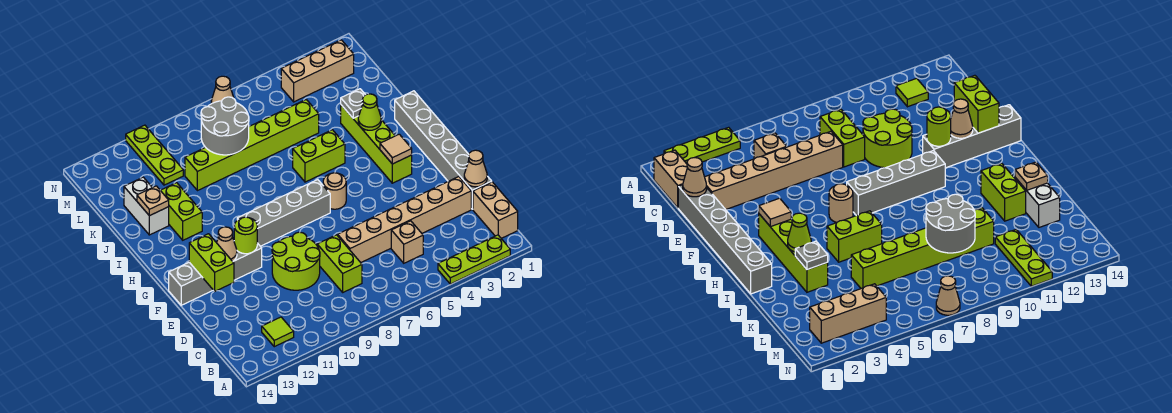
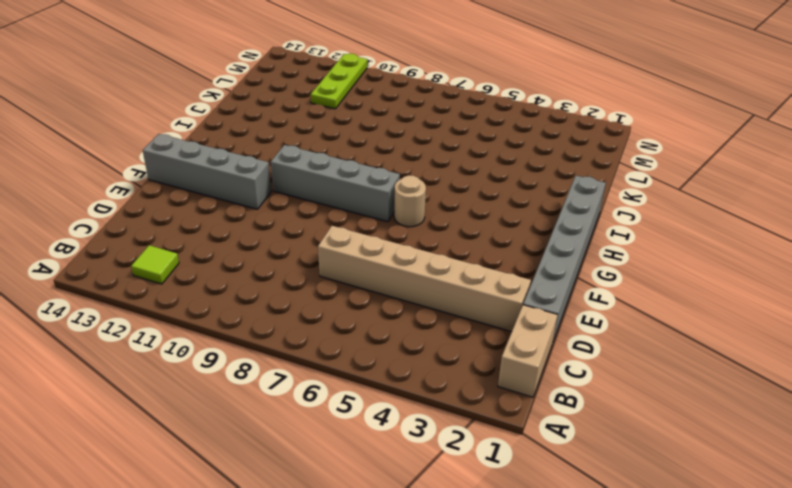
none -> lime 1x3 plate [438,235,510,284]
none -> tan 1x1 brick [391,221,423,263]
none -> lime 1x2 brick [317,235,362,292]

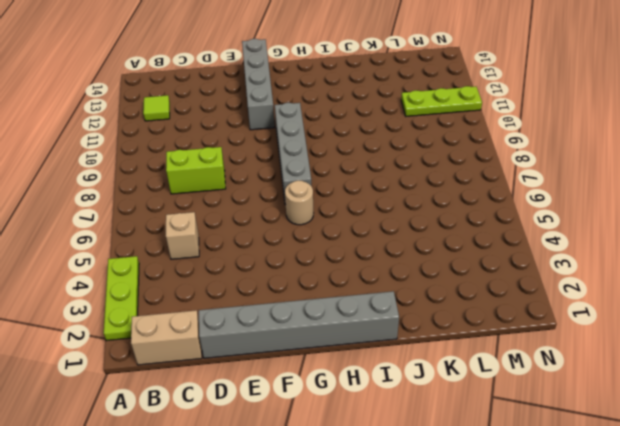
none -> tan 1x6 brick [338,177,471,263]
none -> lime 2x2 round brick [272,232,320,290]
none -> lime 1x4 brick [341,105,412,183]

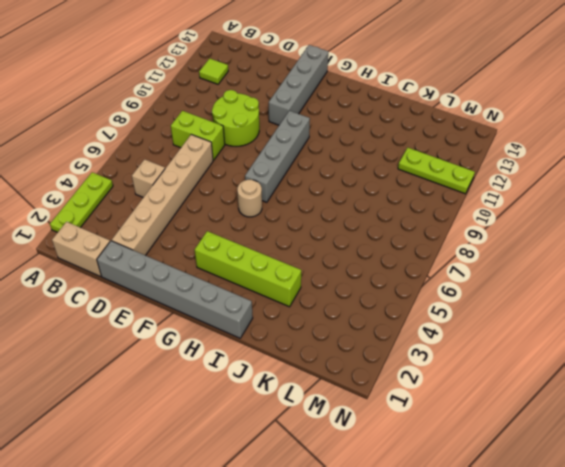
none -> lime 1x2 brick [293,130,345,182]
none -> lime 1x2 brick [160,183,202,240]
none -> white 1x2 brick [124,177,169,235]

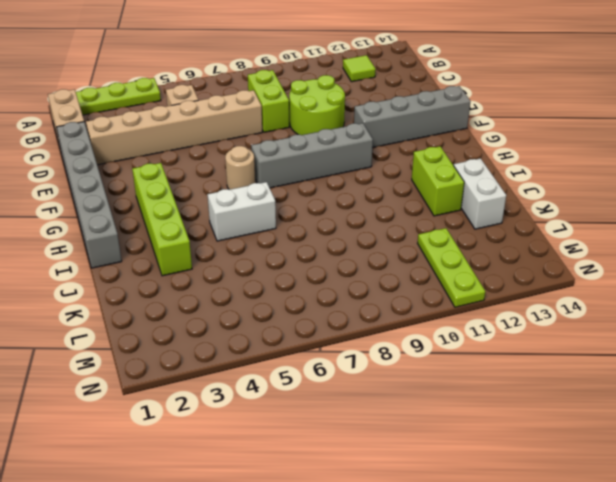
white 1x2 brick [207,182,276,241] -> lime 1x2 brick [293,130,345,182]
none -> lime 1x6 brick [185,100,319,191]
none -> tan 1x3 brick [281,40,354,102]
none -> tan 1x1 cone [211,76,234,104]

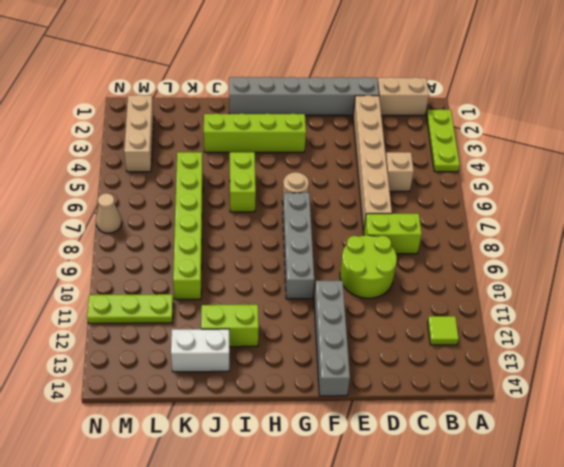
none -> tan 1x1 cone [464,150,487,187]
none -> lime 1x2 brick [189,234,234,291]
none -> lime 1x1 round brick [234,217,257,254]

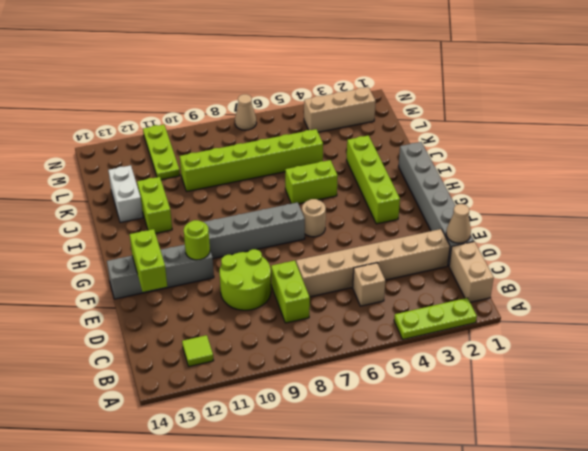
none -> tan 1x1 cone [217,227,237,261]
none -> tan 1x1 tile [380,134,412,164]
none -> lime 1x1 cone [358,94,381,130]

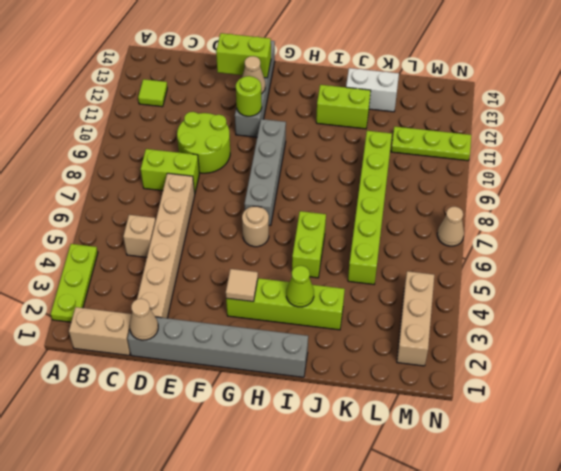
none -> grey 1x1 plate [341,89,365,118]
none -> tan 1x1 plate [137,186,169,216]
none -> grey 2x2 round brick [201,97,249,155]

